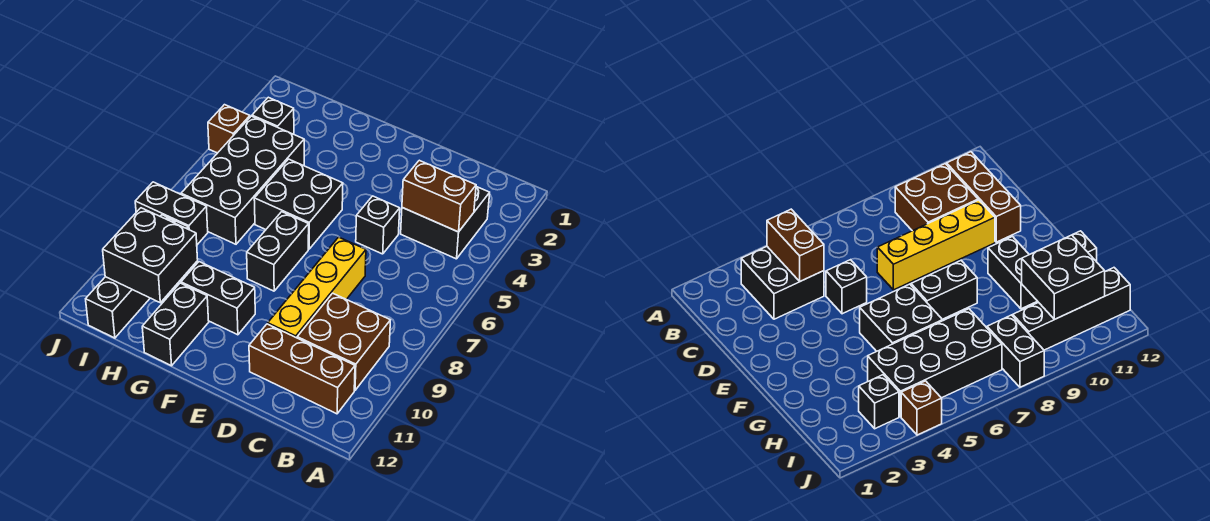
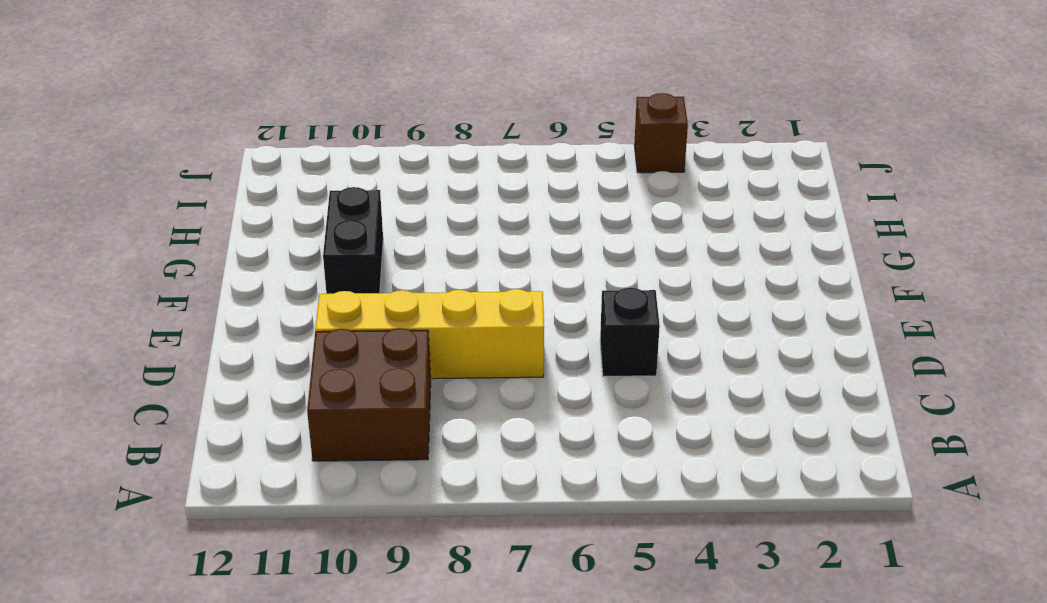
none -> black 2x2 brick [401,187,490,259]
none -> brown 1x3 brick [249,324,355,414]
none -> black 2x2 brick [254,159,343,249]

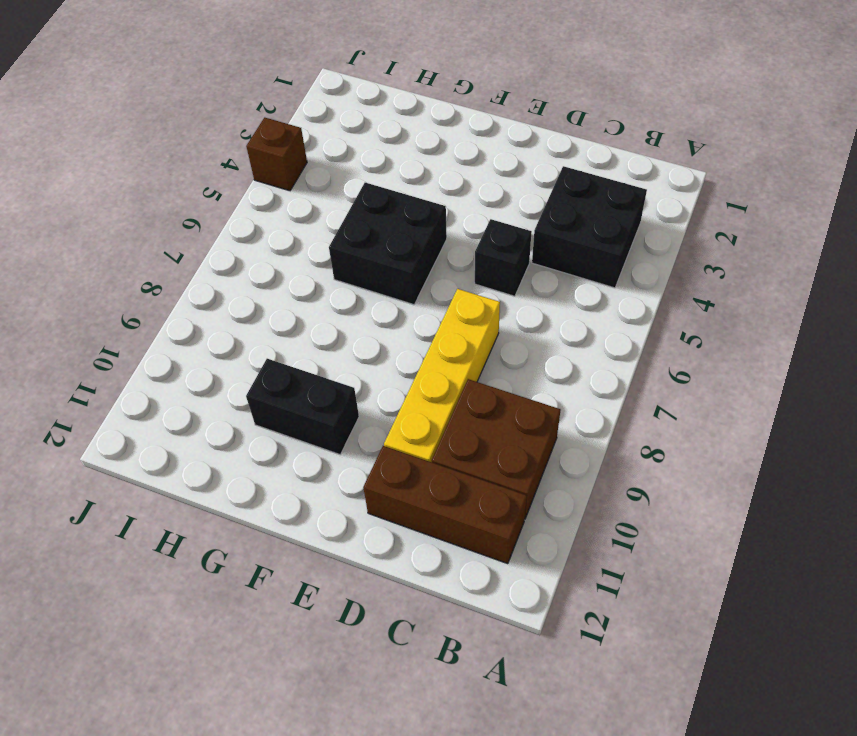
none -> black 1x2 brick [247,212,309,291]
none -> black 1x2 brick [142,283,209,366]
none -> black 2x4 brick [181,116,304,244]

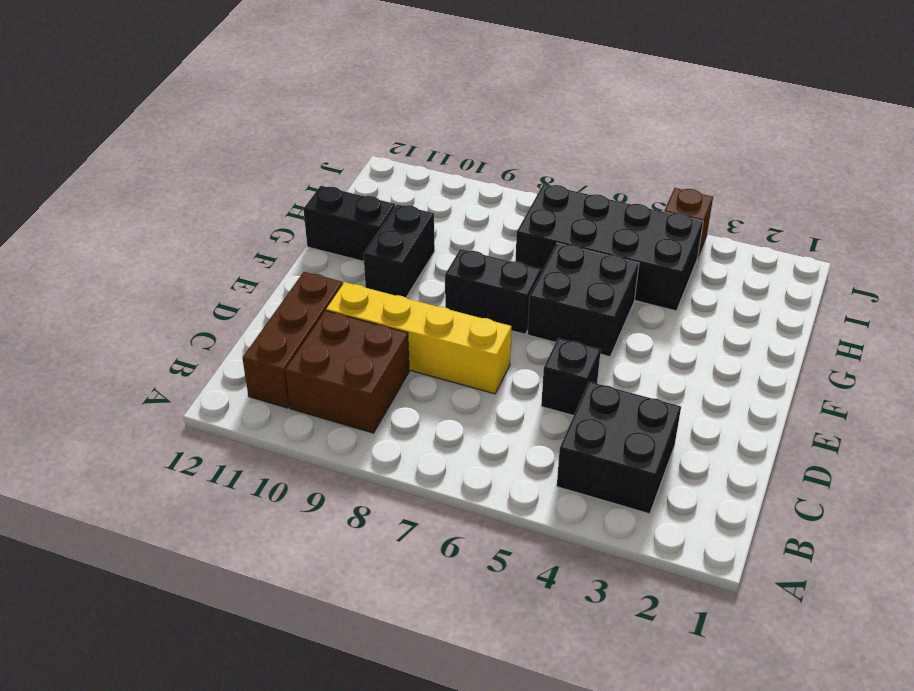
none -> black 1x1 brick [252,97,294,134]
none -> black 1x2 brick [135,182,208,245]
none -> black 1x4 brick [86,215,188,338]

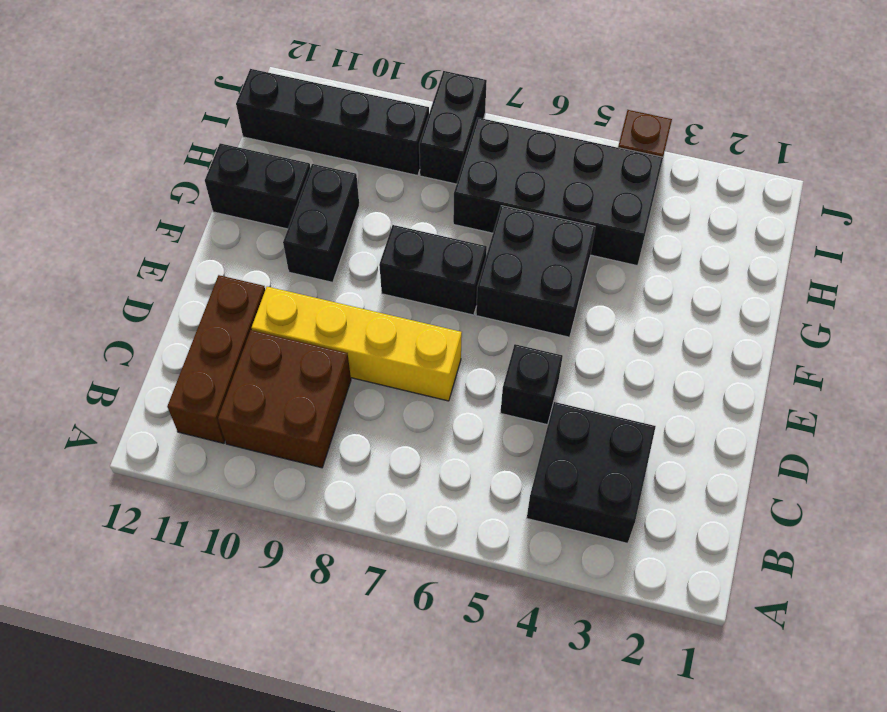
none -> black 1x1 brick [252,97,294,134]
none -> brown 1x2 brick [402,160,476,232]
none -> black 2x2 brick [103,208,198,303]

